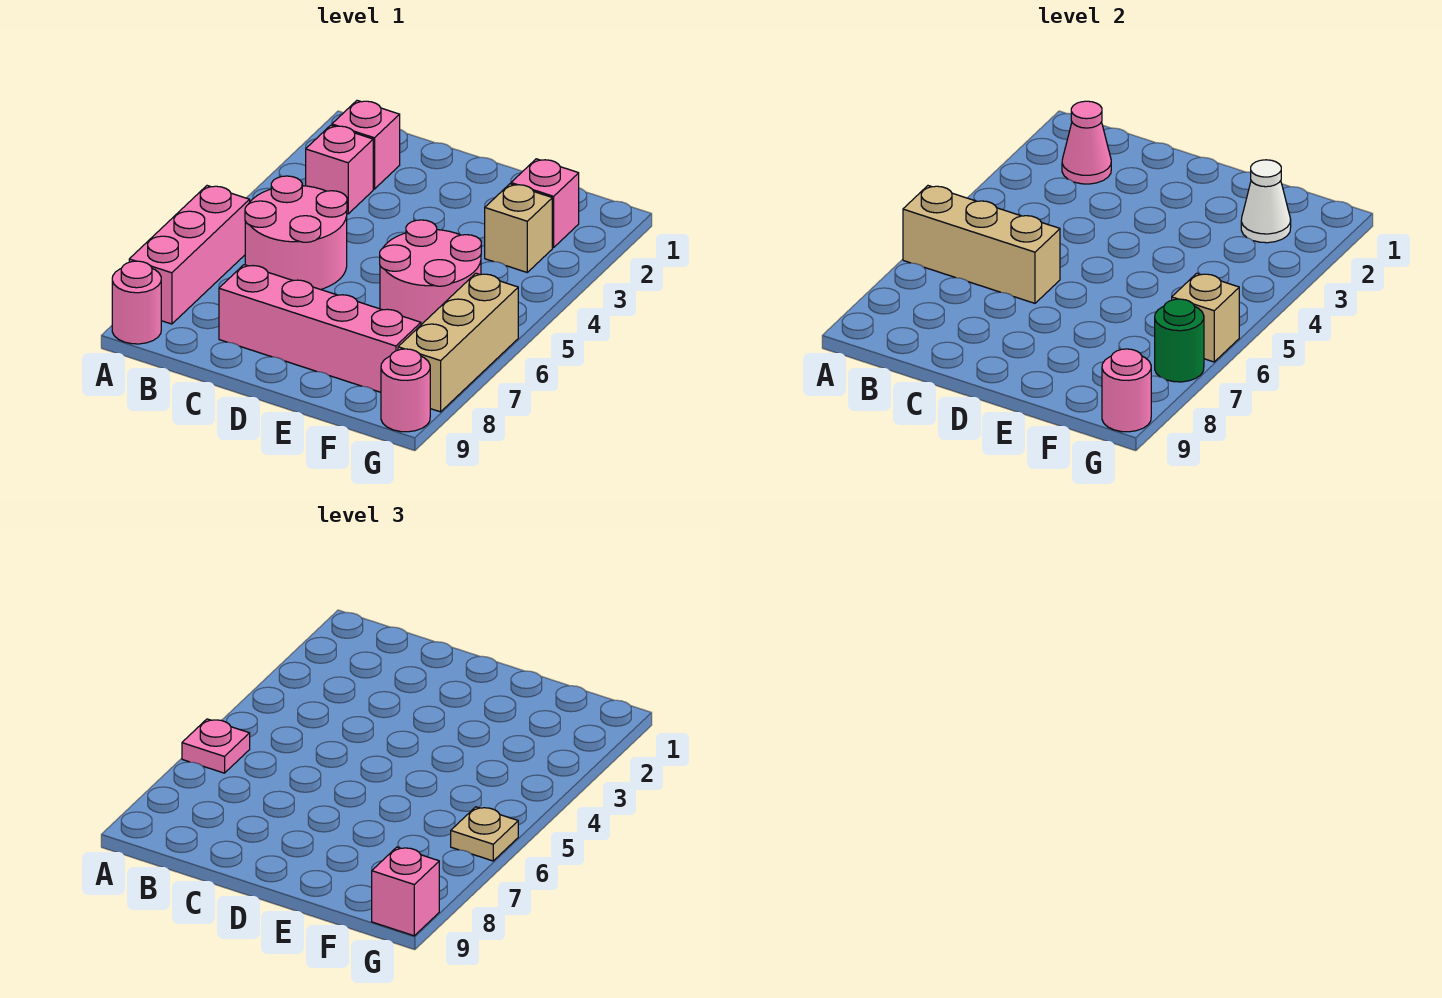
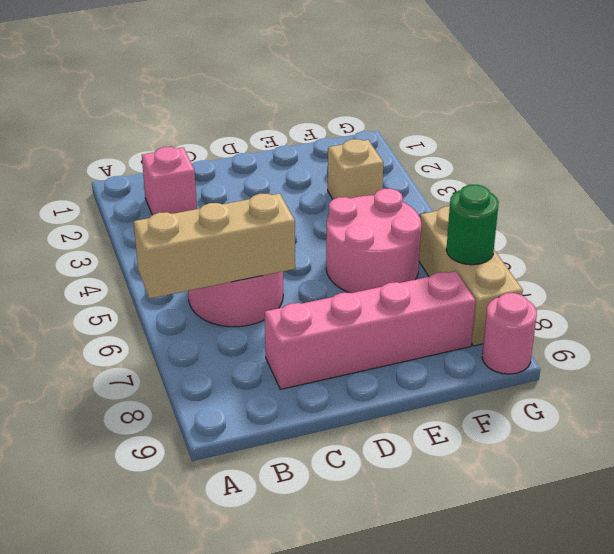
none -> pink 1x3 brick [129,186,250,324]
none -> pink 1x1 round brick [112,261,161,344]
none -> pink 1x1 brick [306,125,373,214]

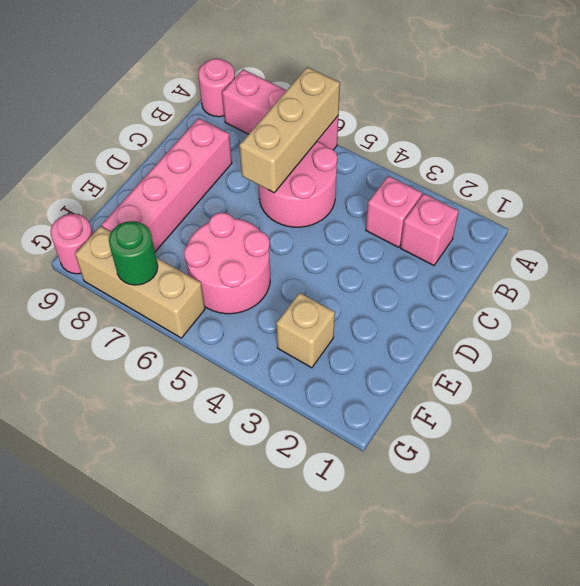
none -> pink 1x1 brick [511,159,579,248]
none -> pink 1x1 cone [1062,101,1111,184]
none -> white 1x1 cone [1241,160,1291,243]

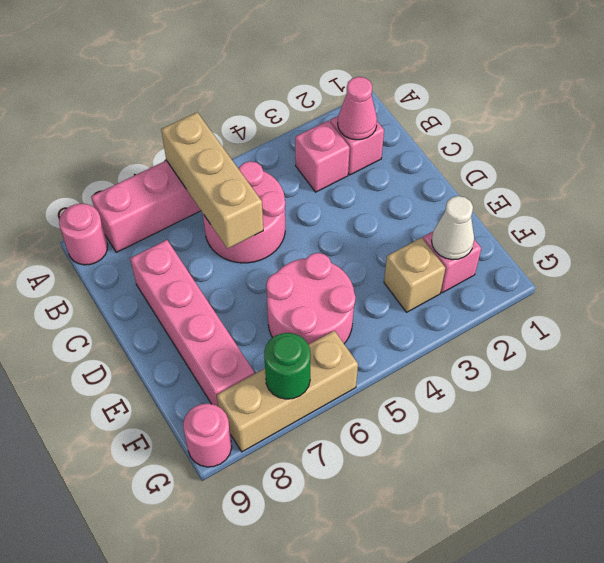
none -> tan 1x1 brick [1172,273,1239,362]
none -> pink 1x1 round brick [1102,349,1151,432]
none -> pink 1x1 plate [182,719,250,773]

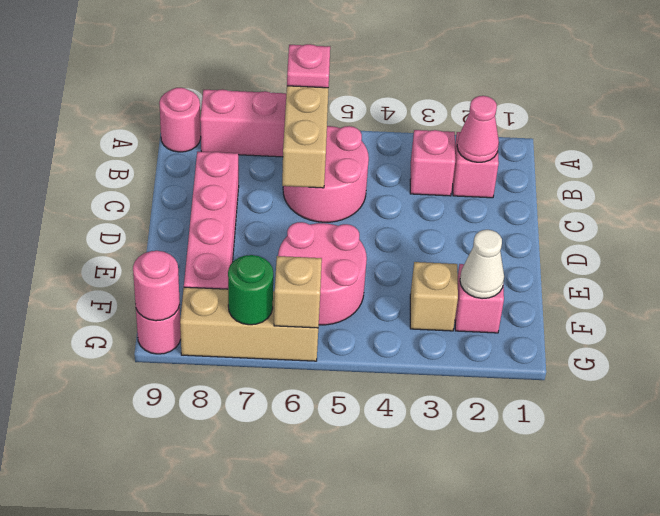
none -> tan 1x1 plate [451,807,518,861]
none -> pink 1x1 brick [372,847,439,936]

